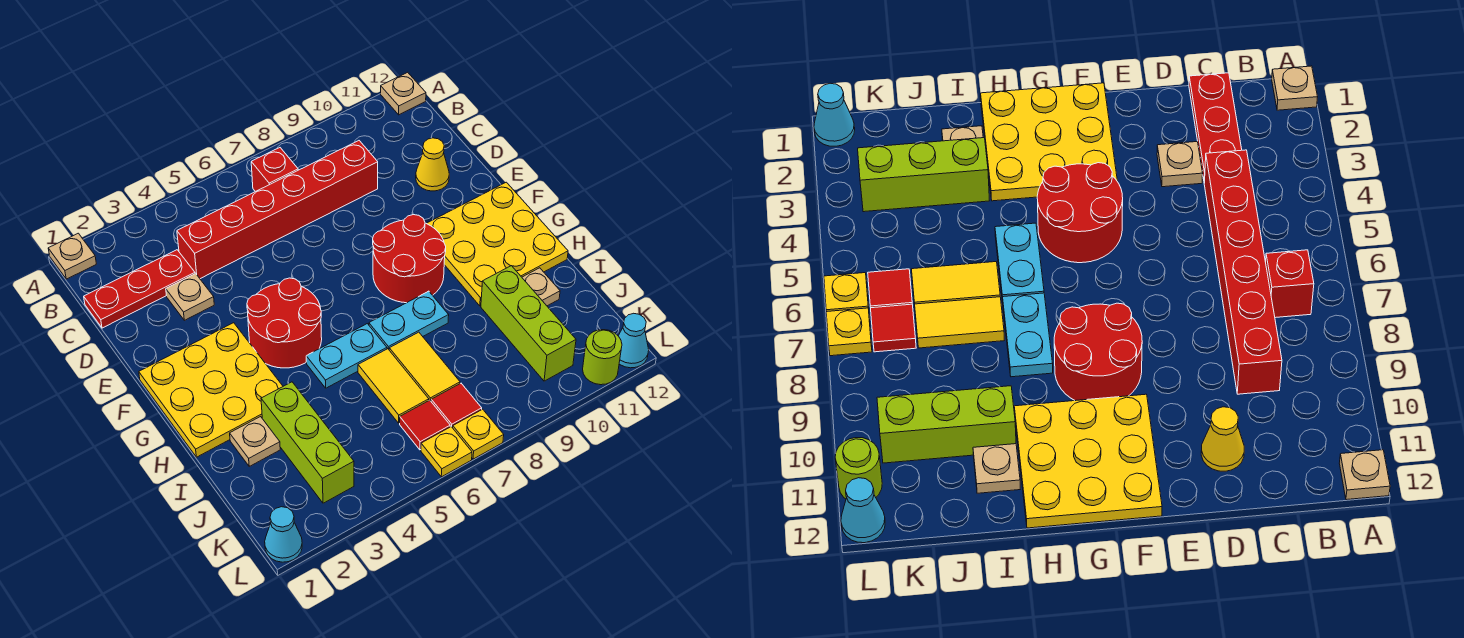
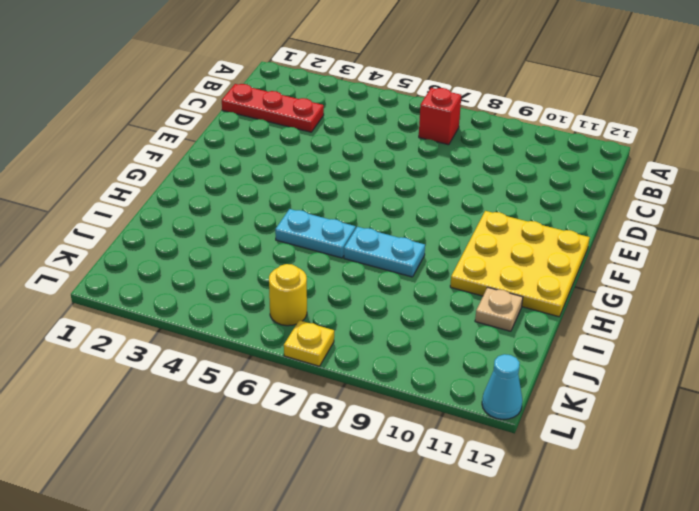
yellow 1x1 round brick [269,264,307,326] -> red 1x1 tile [400,400,450,450]
none -> tan 1x1 plate [48,233,96,279]
none -> tan 1x1 plate [381,72,426,115]
none -> red 1x6 brick [177,141,378,279]

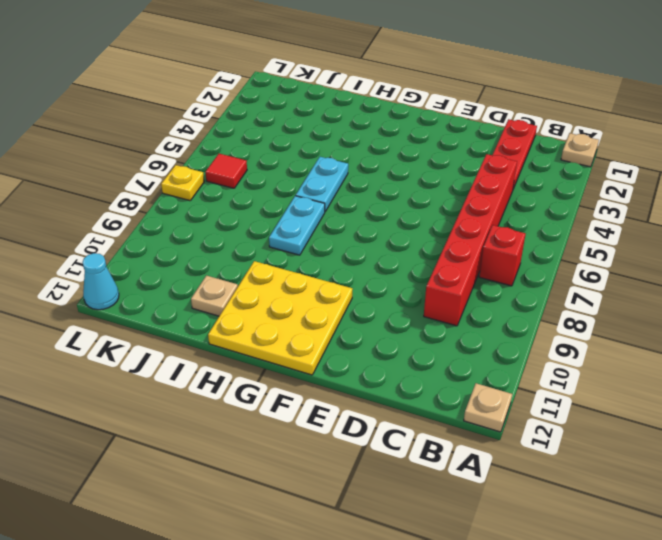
none -> tan 1x1 plate [166,274,214,320]
none -> yellow 1x1 cone [416,138,449,191]
none -> yellow 3x3 plate [139,323,283,457]

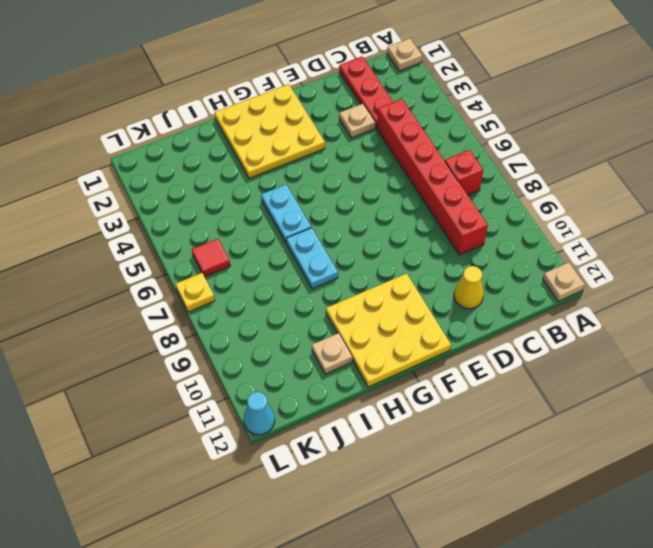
none -> red 2x2 round brick [247,278,322,368]
none -> red 2x2 round brick [373,215,446,303]
none -> tan 1x1 plate [230,417,280,466]

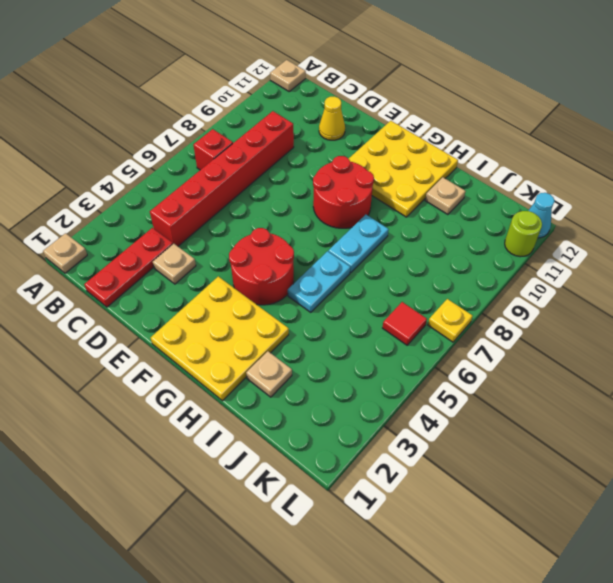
none -> lime 1x3 brick [261,382,354,503]
none -> yellow 1x2 tile [358,349,429,423]
none -> yellow 1x2 tile [389,332,460,401]

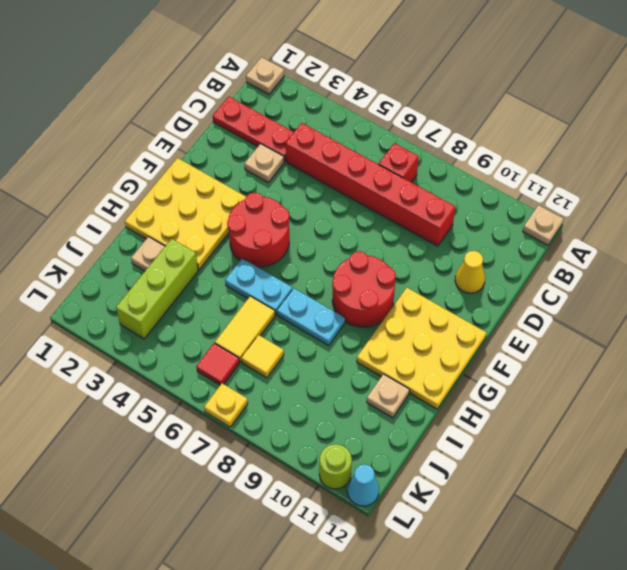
yellow 1x1 tile [241,335,284,378] -> yellow 1x2 tile [389,332,460,401]
none -> lime 1x3 brick [481,266,576,381]
none -> red 1x1 tile [431,383,482,428]
none -> cyan 1x1 cone [265,507,302,562]

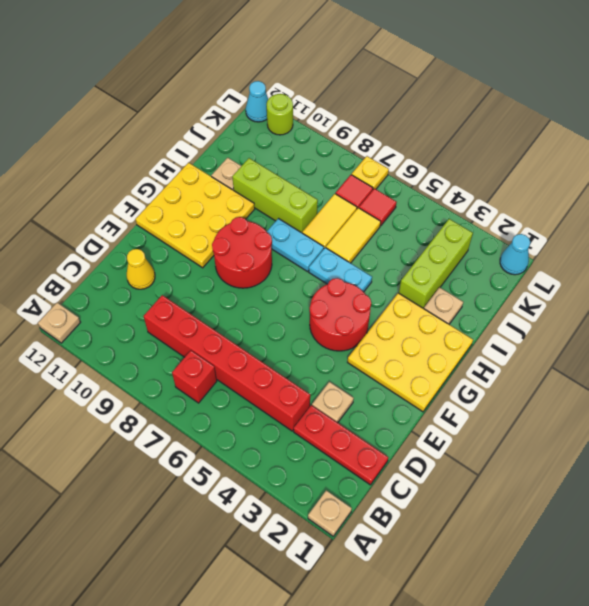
lime 1x3 brick [232,158,318,233] -> lime 1x3 brick turned to [481,266,576,381]
none -> yellow 1x1 plate [421,427,472,477]

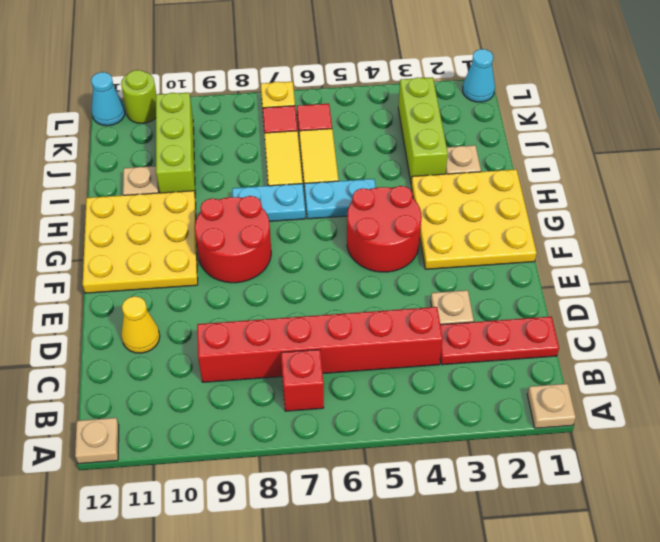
none -> yellow 1x1 plate [421,427,472,477]

